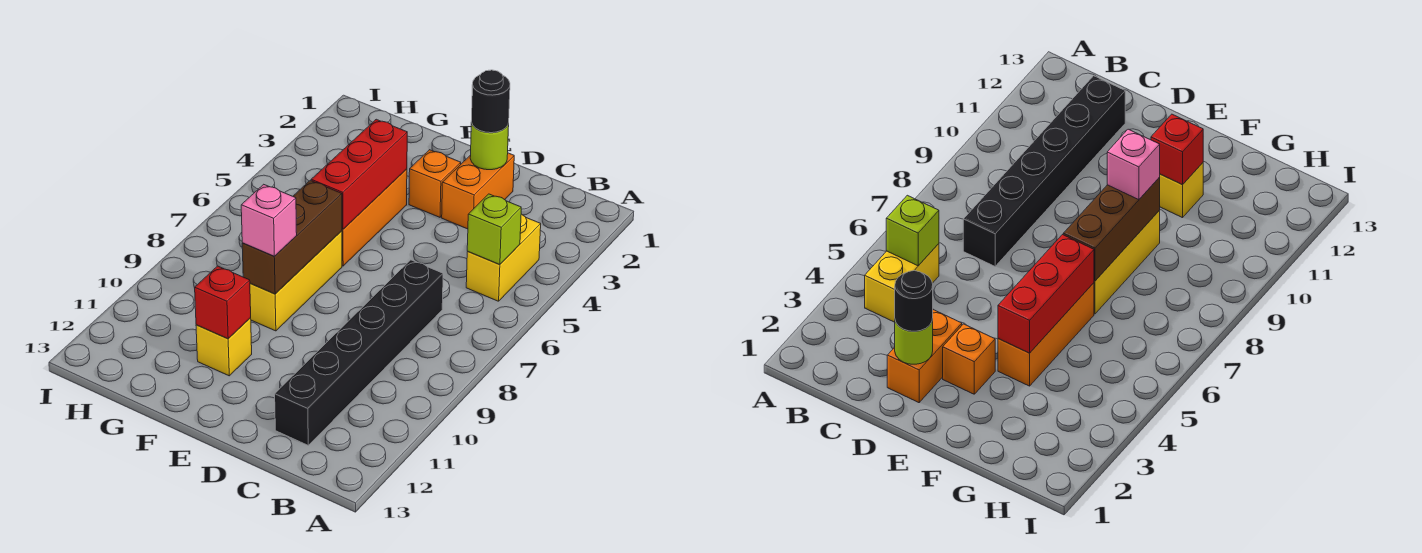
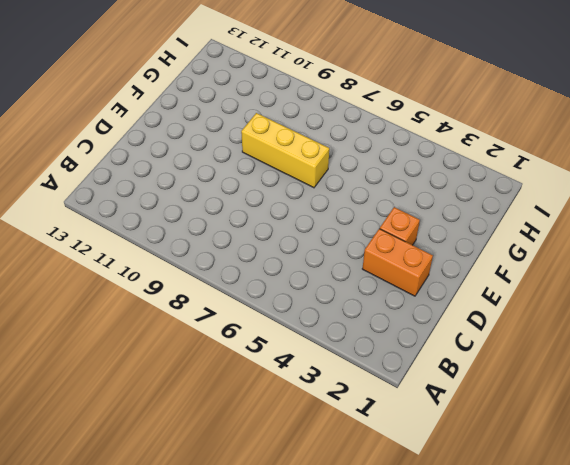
none -> yellow 1x2 brick [466,214,541,301]
none -> black 1x6 brick [275,260,443,445]
none -> orange 1x3 brick [342,169,407,266]

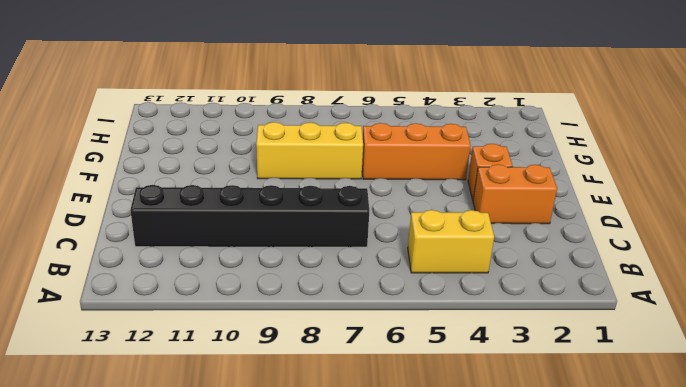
none -> yellow 1x1 brick [196,318,252,376]
none -> lime 1x1 brick [467,194,521,265]
none -> lime 1x1 round brick [470,123,509,170]

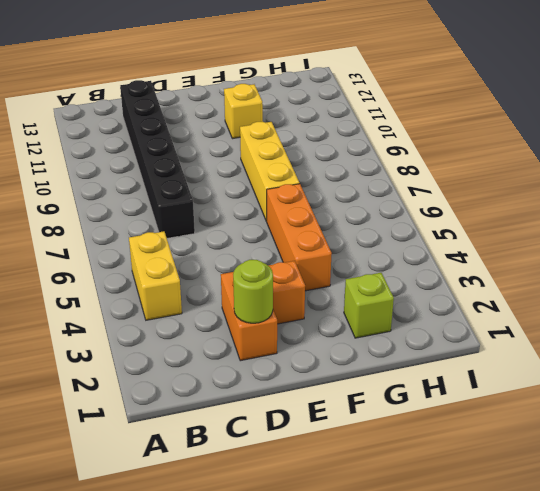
lime 1x1 brick [344,273,394,338] -> lime 1x1 brick moved to [467,194,521,265]
none -> red 1x3 brick [311,119,407,229]
none -> brown 1x3 brick [242,180,342,294]
none -> red 1x1 brick [195,266,251,339]

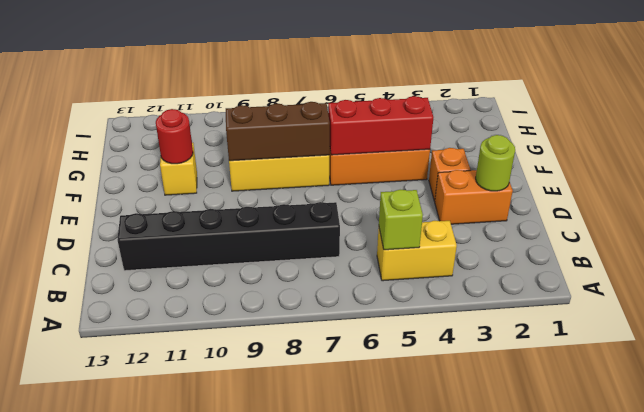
red 1x1 round brick [156,109,193,164] -> red 1x1 brick [195,266,251,339]
none -> black 1x1 round brick [471,70,510,133]
none -> pink 1x1 brick [241,184,297,256]

